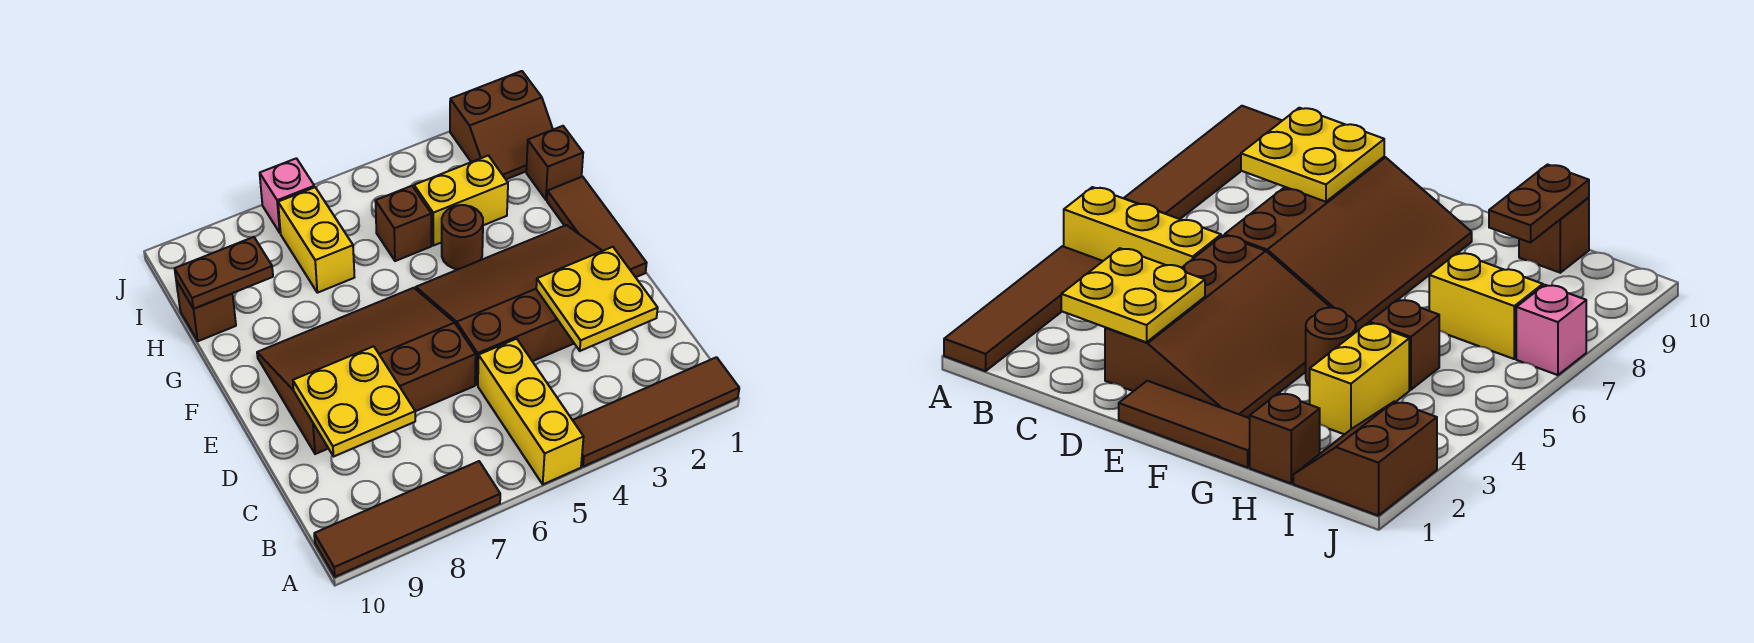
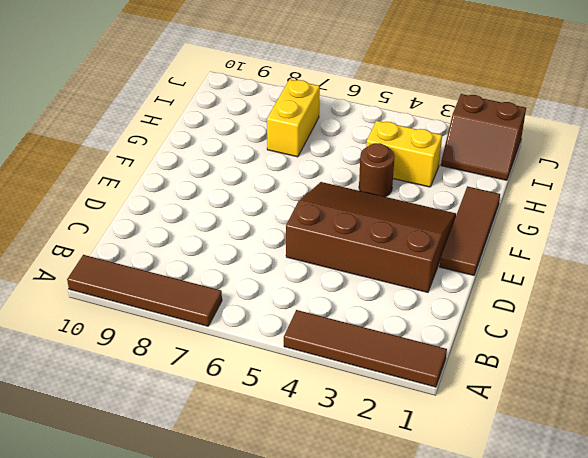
none -> yellow 1x3 brick [478,339,584,484]
none -> brown 3x4 slope [257,288,476,454]
none -> brown 1x1 brick [526,126,583,200]

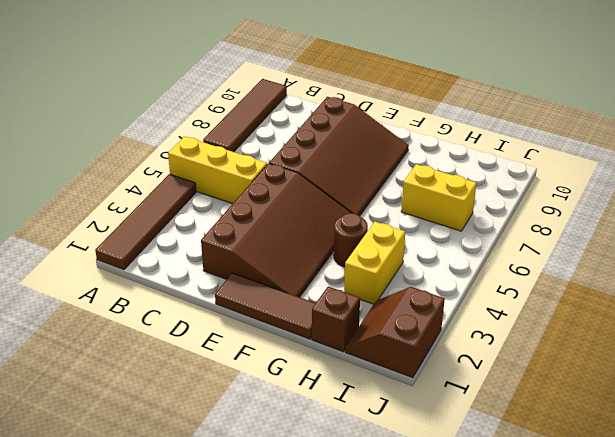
none -> brown 1x1 brick [375,186,431,261]
none -> brown 1x1 brick [176,280,236,341]
none -> pink 1x1 brick [260,158,314,233]

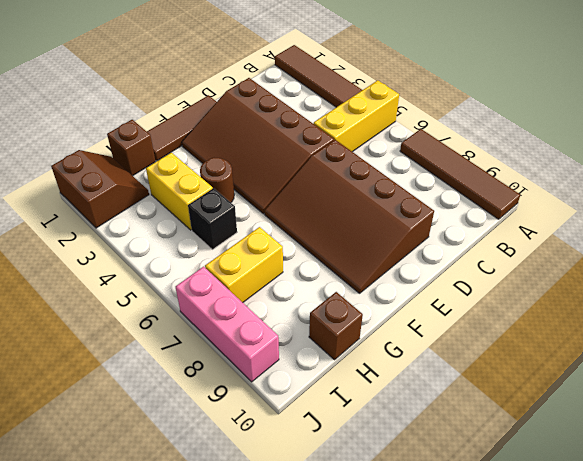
black 1x1 brick [188,188,237,250] -> brown 1x1 brick [375,186,431,261]
pink 1x3 brick [176,267,279,382] -> pink 1x1 brick [260,158,314,233]
none -> yellow 2x2 plate [536,247,658,351]
none -> yellow 2x2 plate [293,346,415,456]
none -> brown 1x2 plate [175,237,273,309]

